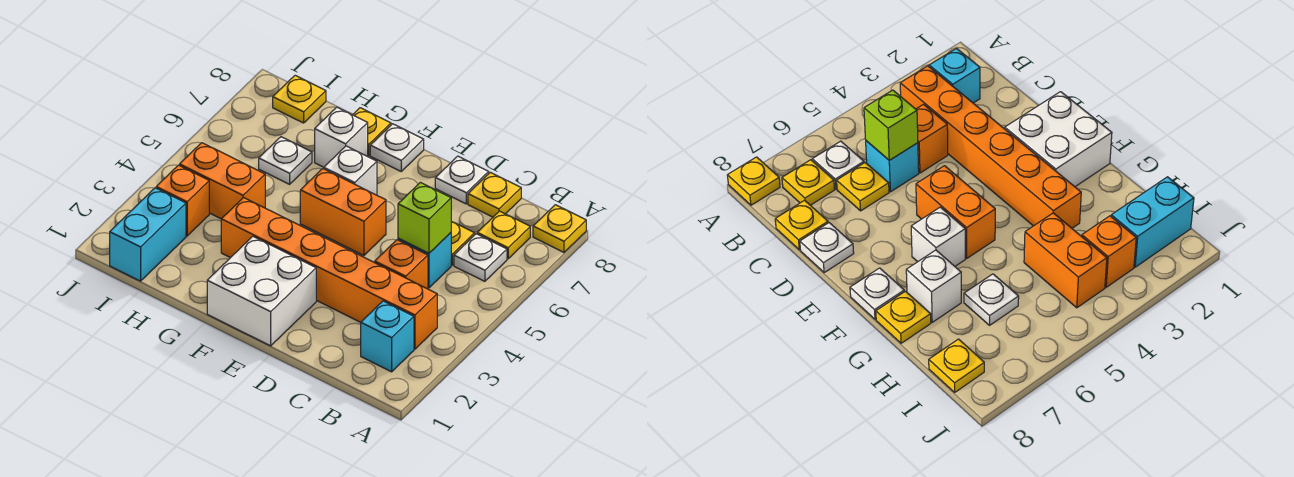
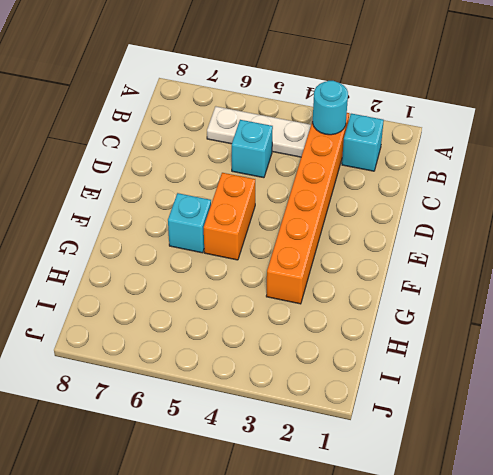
cyan 1x1 round brick [313,81,348,135] -> none
white 1x3 plate [207,106,311,157] -> white 1x1 plate [454,234,507,281]
cyan 1x1 brick [168,193,211,253] -> white 1x1 brick [324,146,377,195]
none -> yellow 1x1 plate [533,205,586,252]
none -> yellow 1x1 plate [477,211,530,259]
none -> orange 1x1 brick [375,240,428,289]

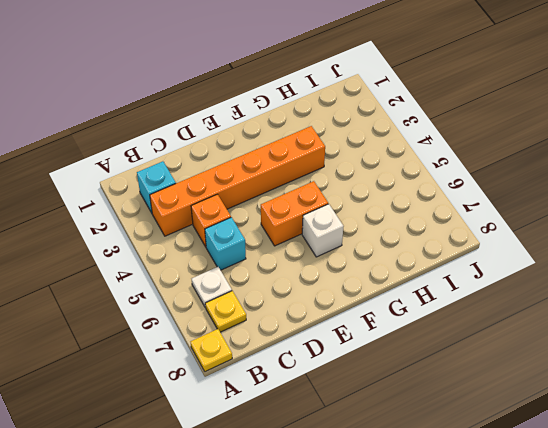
none -> yellow 1x1 plate [451,221,475,265]
none -> yellow 1x1 plate [468,172,521,217]
none -> white 1x1 plate [435,156,489,204]

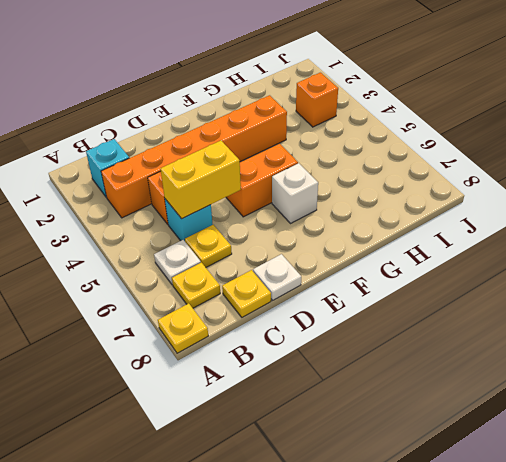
yellow 1x2 brick [161,141,241,219] -> lime 1x1 brick [398,182,451,253]
none -> white 2x2 brick [207,236,316,346]
none -> white 1x1 plate [370,124,424,171]
none -> white 1x1 brick [315,107,368,167]

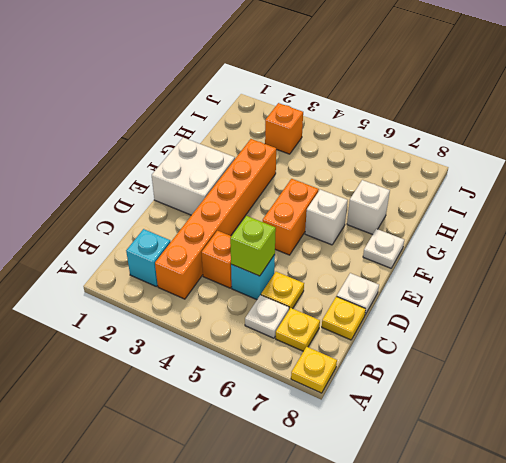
none -> yellow 1x1 plate [353,108,391,155]
none -> orange 1x2 brick [180,143,265,219]
none -> white 1x1 plate [259,137,312,184]

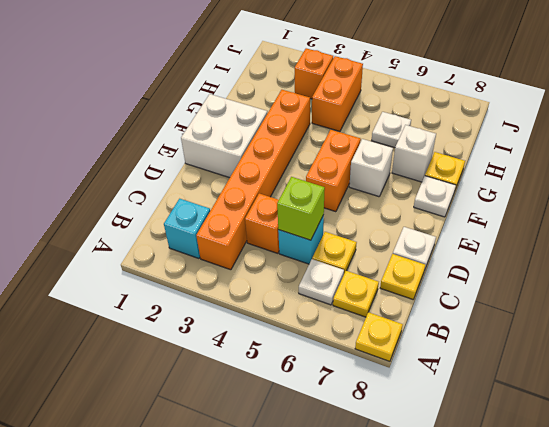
none -> cyan 1x2 brick [110,188,186,281]
none -> yellow 1x1 plate [273,75,326,123]

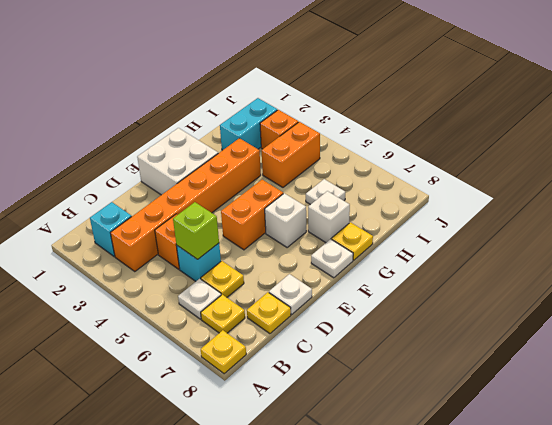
cyan 1x2 brick [220,98,277,150] -> cyan 1x2 brick turned to [110,188,186,281]
none -> yellow 1x1 plate [273,75,326,123]

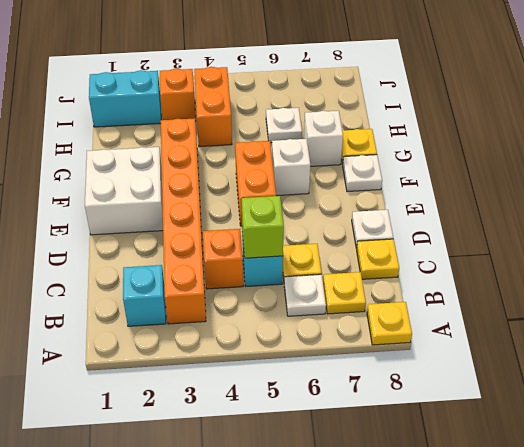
none -> yellow 1x1 plate [273,75,326,123]

